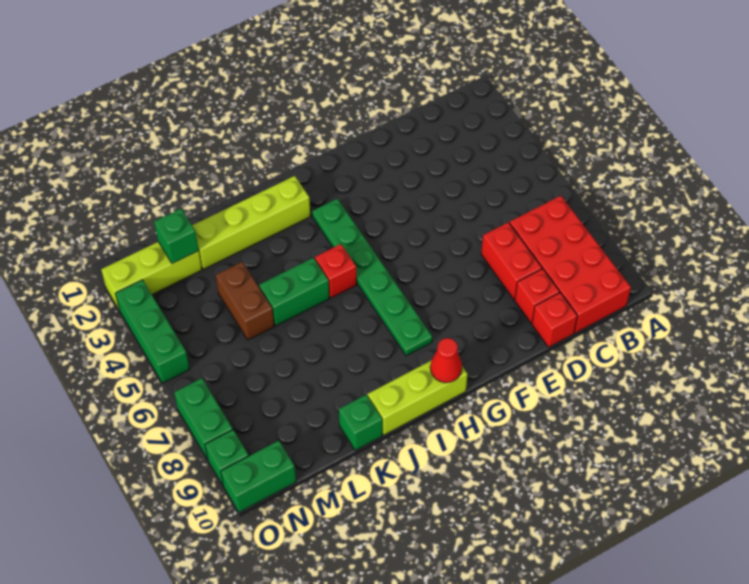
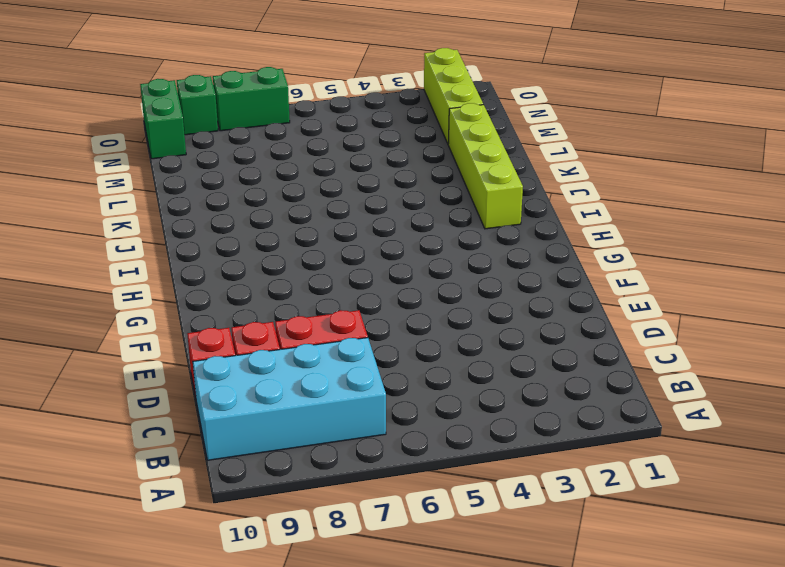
cyan 2x4 brick [193,338,386,460] -> red 2x4 brick [510,196,631,333]
none -> green 1x6 plate [312,199,432,356]
none -> lime 1x3 brick [368,360,468,435]
none -> red 1x1 brick [315,244,357,298]

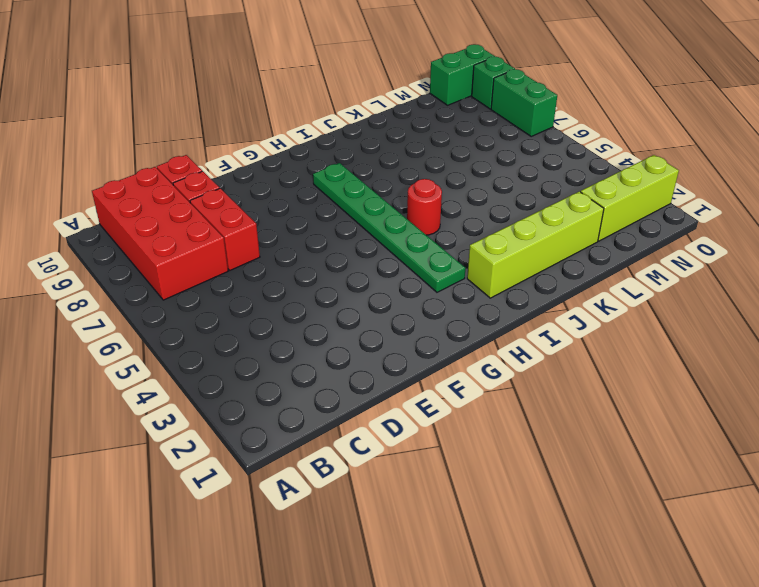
red 1x1 round brick [407,179,442,235] -> red 1x1 brick [315,244,357,298]
none -> lime 1x3 brick [368,360,468,435]
none -> green 1x2 brick [259,258,329,326]
none -> green 1x1 brick [339,395,382,450]

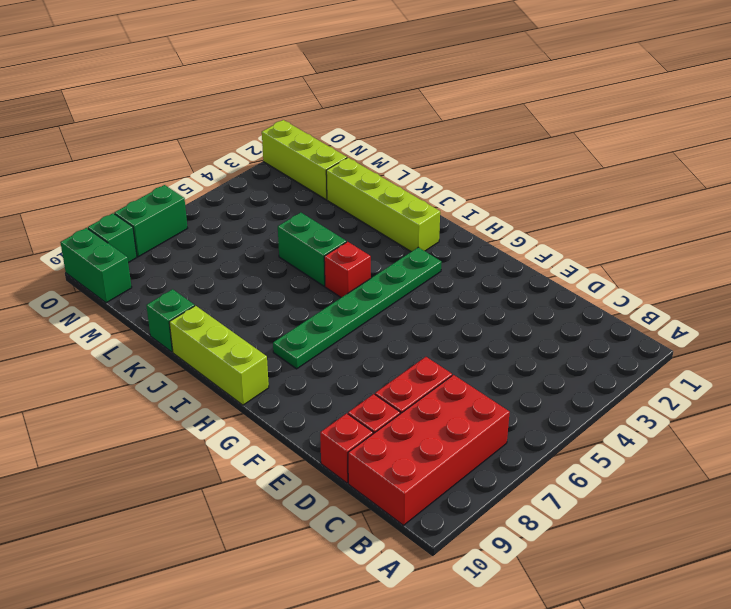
none -> brown 1x2 brick [216,262,274,340]
none -> green 1x3 brick [115,280,190,383]
none -> red 1x1 cone [430,338,462,383]

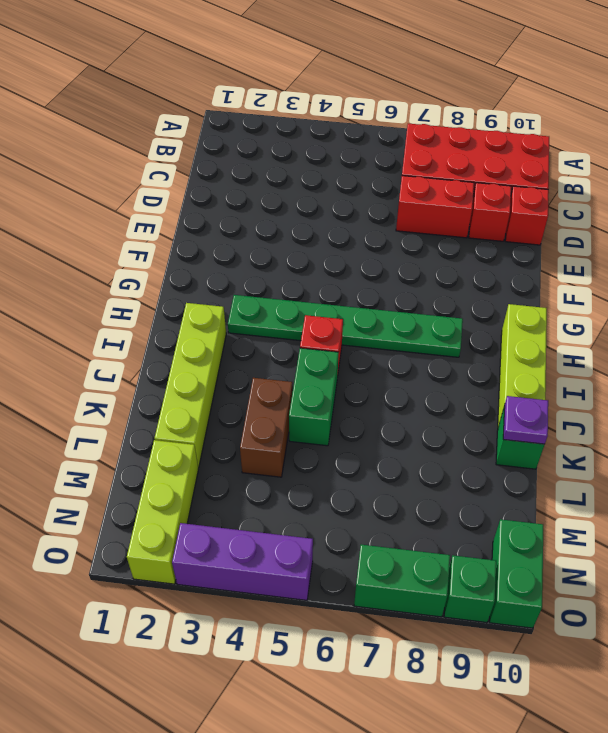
brown 1x2 brick [240,378,292,477] -> brown 1x2 brick turned to [216,262,274,340]
purple 1x1 plate [503,396,548,444] -> none
purple 1x3 brick [172,523,313,600] -> green 1x3 brick [115,280,190,383]
none -> red 1x1 cone [430,338,462,383]
none -> green 1x1 brick [154,209,199,263]

